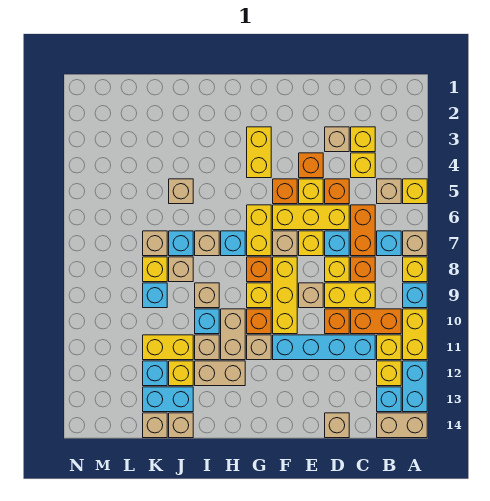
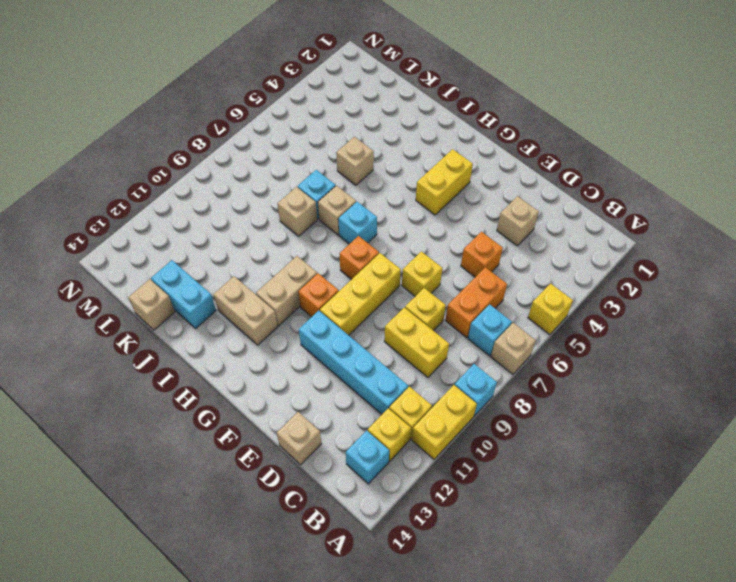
none -> yellow 1x1 brick [403,257,427,282]
none -> cyan 1x2 brick [403,361,427,412]
none -> tan 1x2 brick [377,413,427,438]
none -> tan 1x1 brick [377,179,401,204]

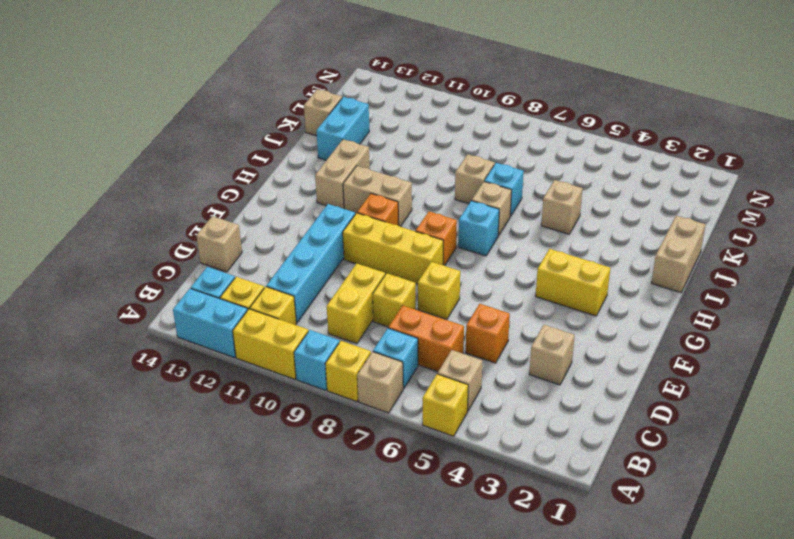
tan 1x2 brick [652,216,706,293] -> tan 1x2 brick moved to [377,413,427,438]
none -> orange 1x2 brick [351,309,401,334]
none -> yellow 1x1 brick [351,127,375,152]
none -> yellow 1x1 brick [351,153,375,178]
none -> orange 1x1 brick [351,257,375,282]

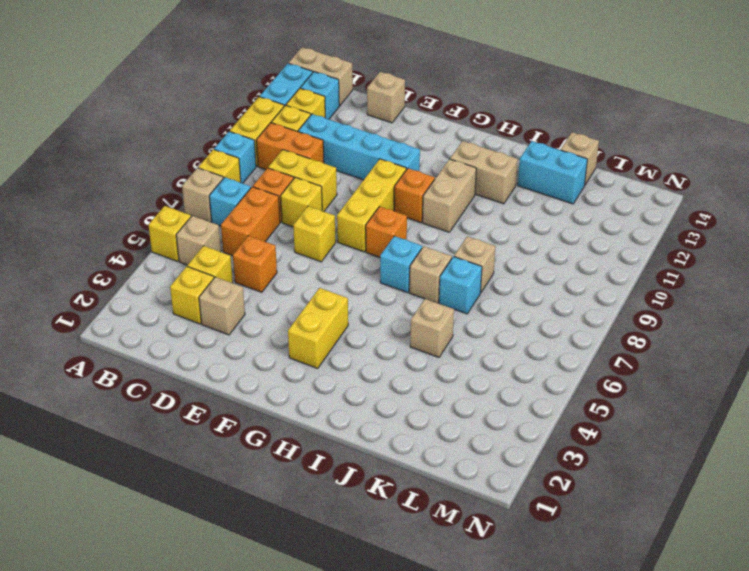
none -> yellow 1x3 brick [273,205,349,230]
none -> cyan 1x1 brick [325,231,349,256]
none -> orange 1x1 brick [325,309,349,334]
none -> orange 1x1 brick [299,153,323,178]

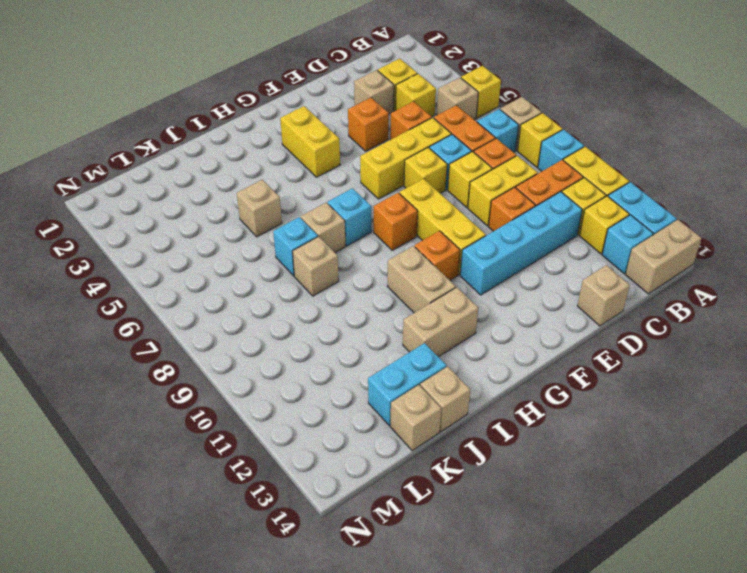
none -> yellow 1x1 brick [299,179,323,204]
none -> tan 1x1 brick [299,283,323,308]
none -> orange 1x1 brick [273,179,297,204]
none -> tan 1x1 brick [273,231,297,256]

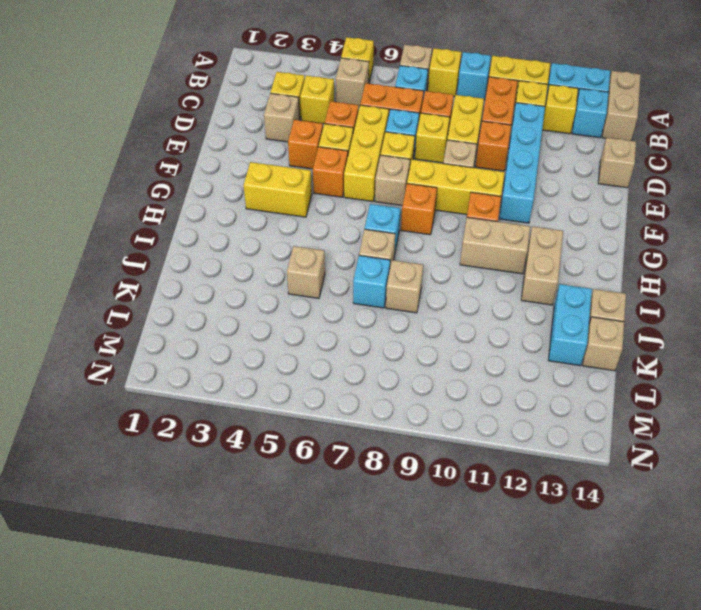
none -> yellow 1x2 brick [247,205,271,256]
none -> yellow 1x1 brick [247,283,271,308]
none -> tan 1x1 brick [247,335,271,360]
none -> tan 1x1 brick [195,283,219,308]

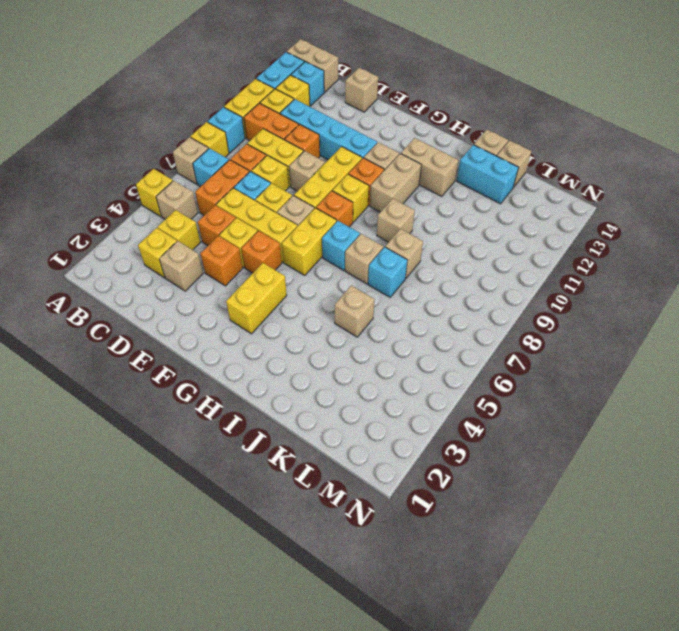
none -> cyan 1x1 brick [195,309,219,334]
none -> tan 1x1 brick [195,335,219,360]
none -> yellow 1x2 brick [143,335,193,360]
none -> yellow 1x1 brick [169,361,193,386]

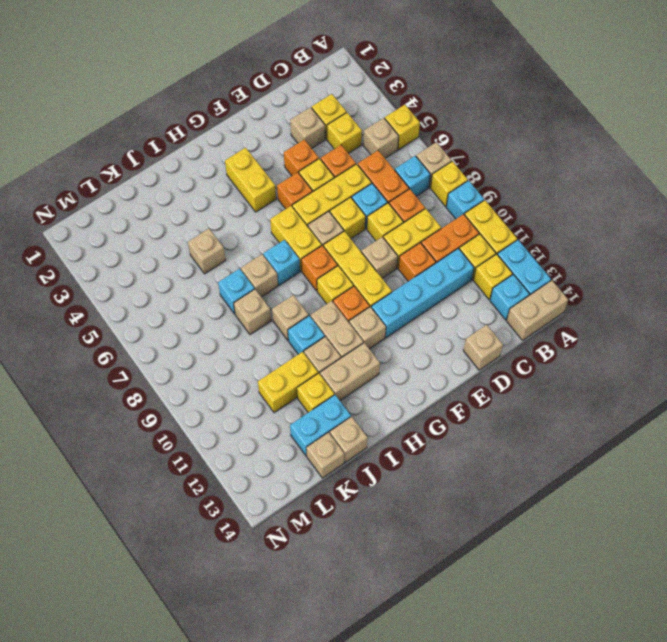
none -> tan 1x1 brick [143,231,167,256]
none -> yellow 1x1 brick [143,257,167,282]
none -> cyan 1x1 brick [143,283,167,308]
none -> cyan 1x1 brick [143,361,167,386]

